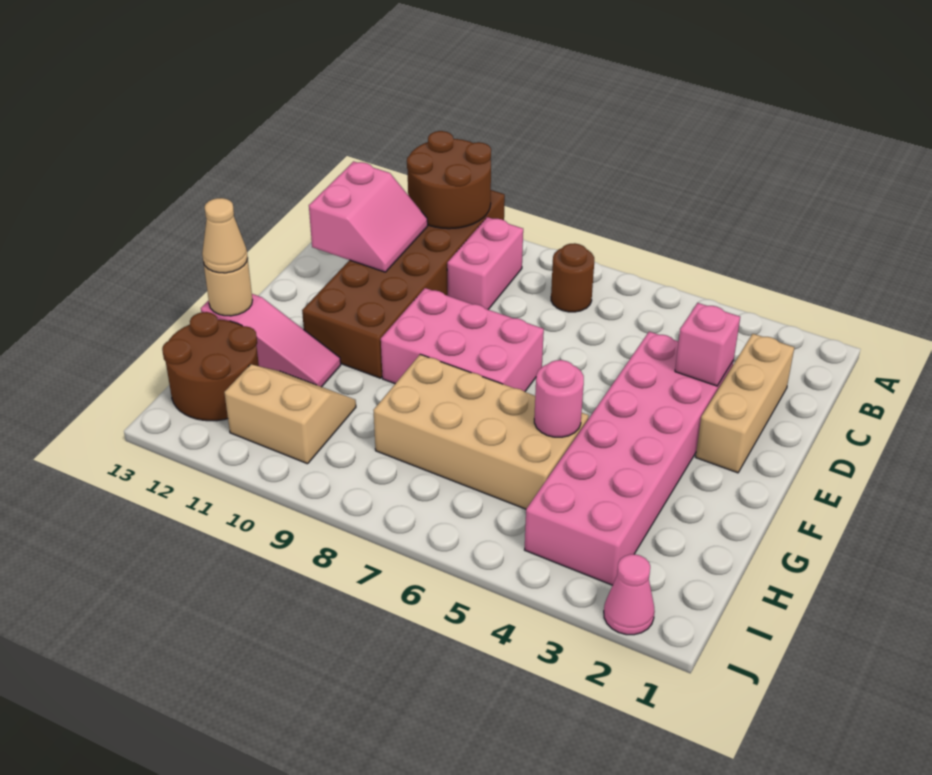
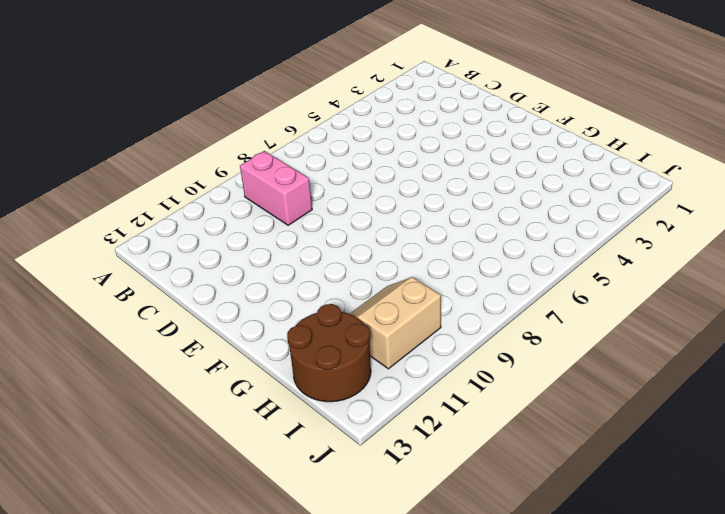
none -> brown 2x6 brick [302,190,505,378]
none -> brown 1x1 round brick [551,243,594,312]
none -> tan 1x3 brick [696,334,794,473]

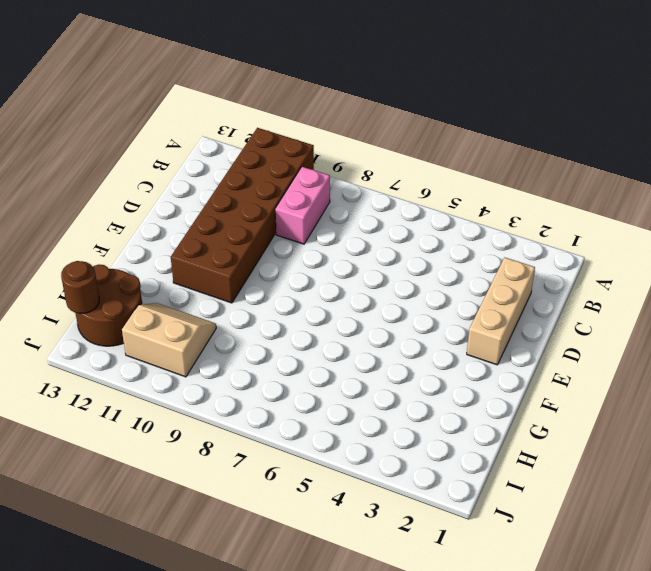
brown 1x1 round brick [61,261,99,313] -> brown 1x1 round brick moved to [551,243,594,312]
none -> pink 2x6 brick [525,332,734,585]
none -> pink 2x3 brick [381,288,544,391]
none -> tan 2x4 brick [373,354,589,509]

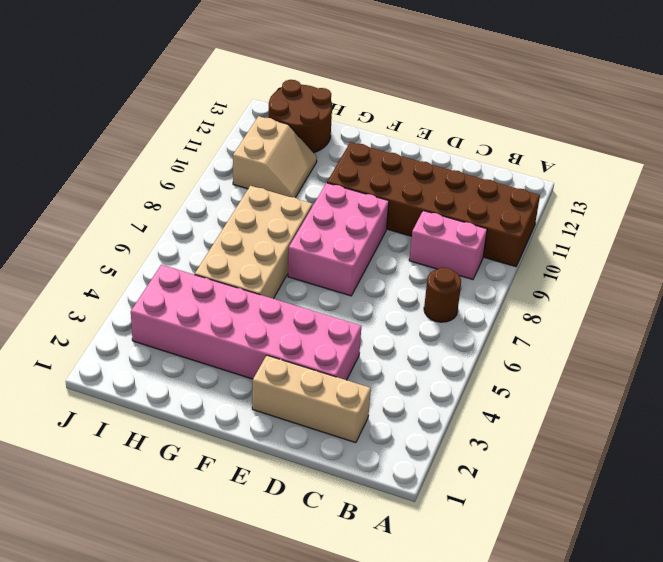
none -> pink 1x3 slope [201,294,341,387]
none -> pink 1x1 cone [604,554,655,635]
none -> brown 2x2 round brick [407,131,491,229]

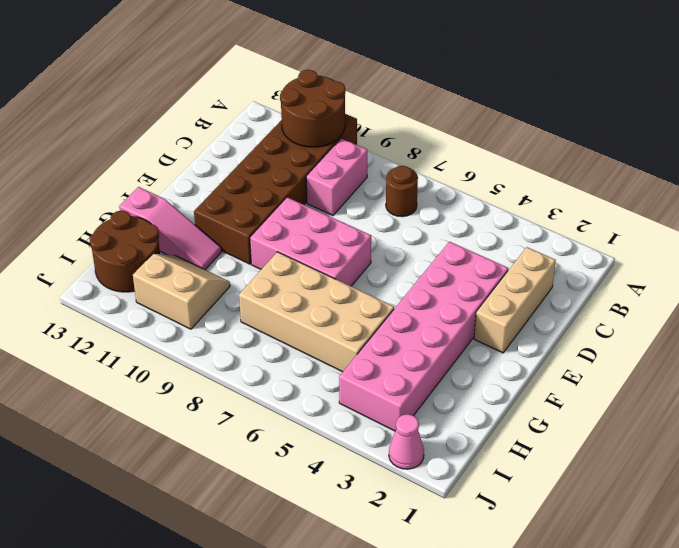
none -> pink 2x2 slope [309,161,428,272]
none -> pink 1x1 brick [675,303,740,386]
none -> pink 1x1 round brick [534,360,584,437]

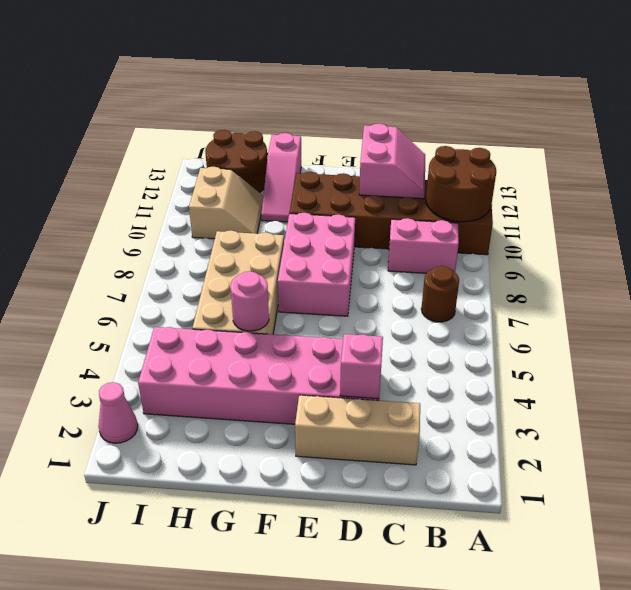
pink 2x2 slope [359,124,425,199] -> pink 2x2 slope turned to [309,161,428,272]
none -> tan 1x1 round brick [203,259,252,316]
none -> tan 1x1 cone [202,198,248,273]

